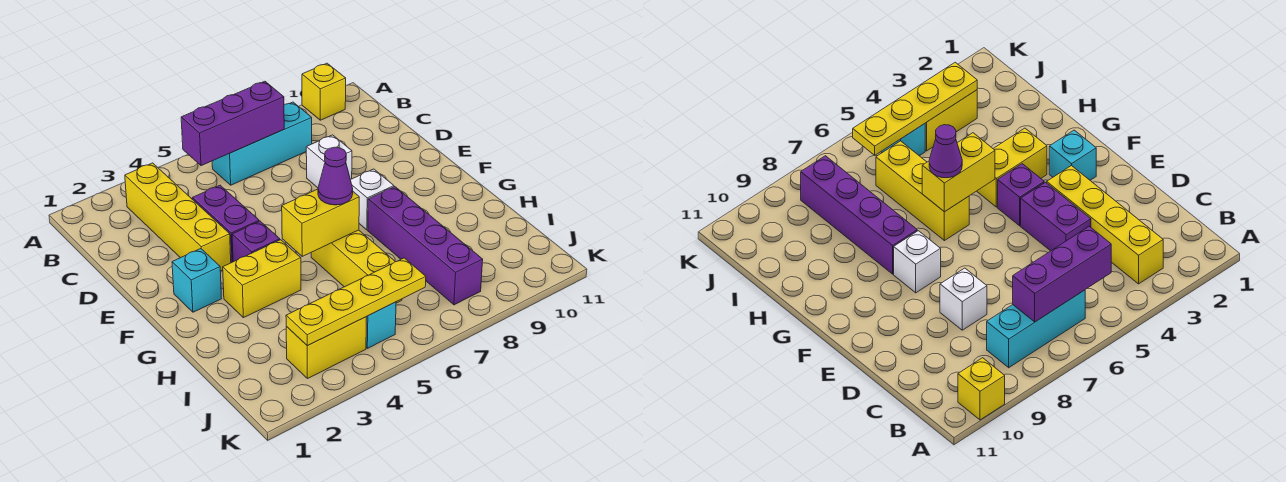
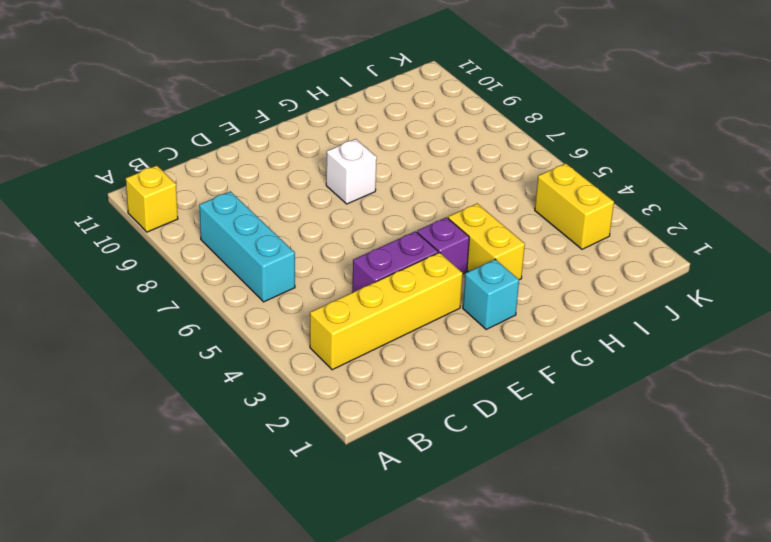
none -> white 1x1 brick [306,135,352,188]
none -> yellow 1x3 brick [311,230,402,303]
none -> purple 1x4 brick [368,187,483,305]

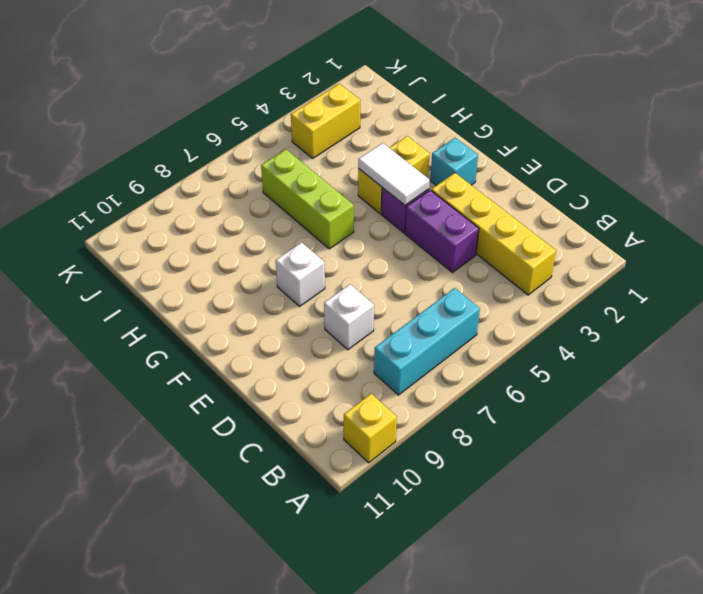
white 1x2 tile [358,143,430,205] -> none
lime 1x3 brick [261,149,354,249] -> yellow 1x3 brick [311,230,402,303]
none -> purple 1x4 brick [368,187,483,305]
none -> cyan 1x1 brick [366,302,396,348]
none -> purple 1x3 brick [181,81,284,166]

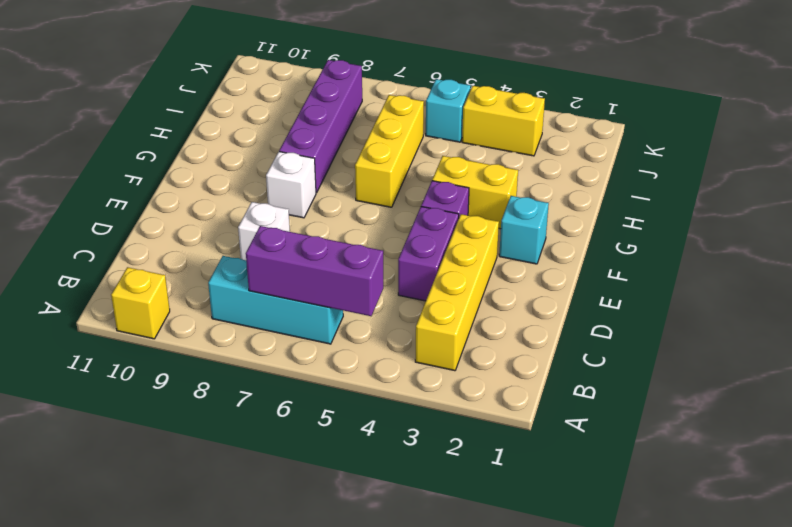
none -> yellow 1x2 brick [282,189,359,256]
none -> yellow 1x4 plate [286,258,426,346]
none -> purple 1x1 cone [318,147,353,205]

